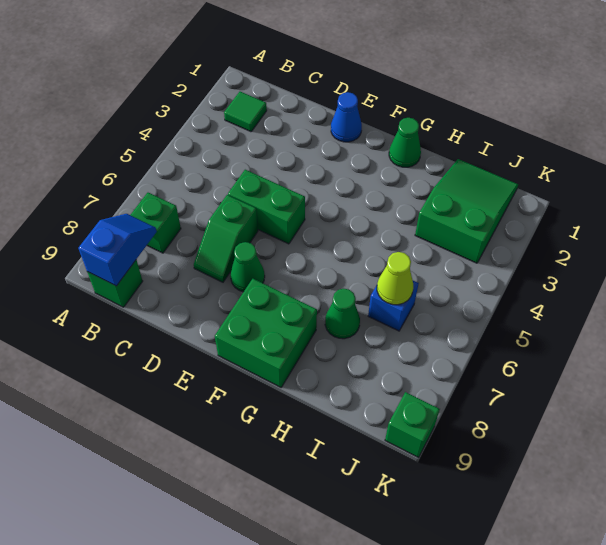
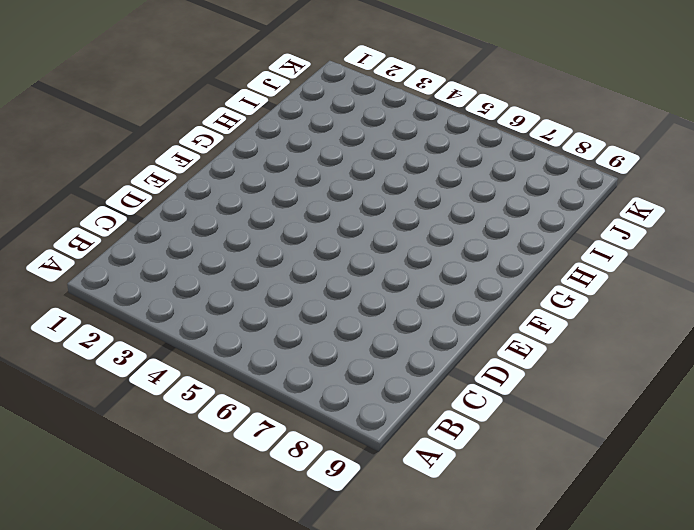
none -> green 1x1 tile [224,92,267,132]
none -> green 1x1 brick [131,193,181,253]
none -> green 1x1 brick [87,260,143,307]

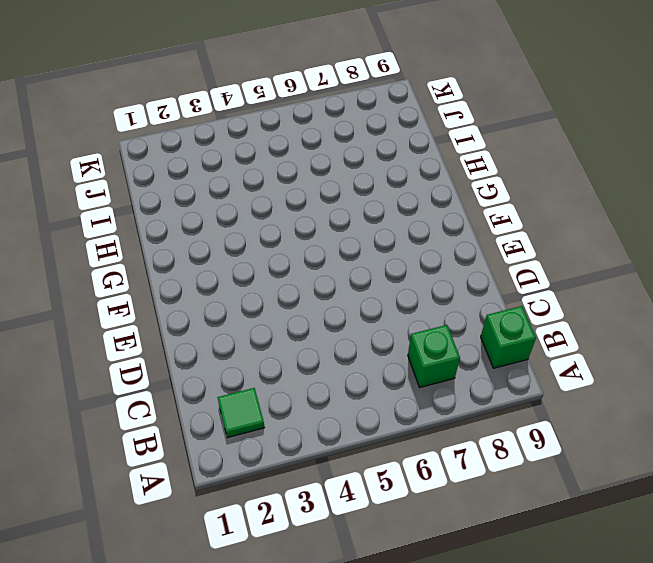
none -> green 1x2 brick [228,170,305,244]
none -> green 1x2 slope [194,195,258,282]
none -> blue 1x1 cone [331,92,362,142]

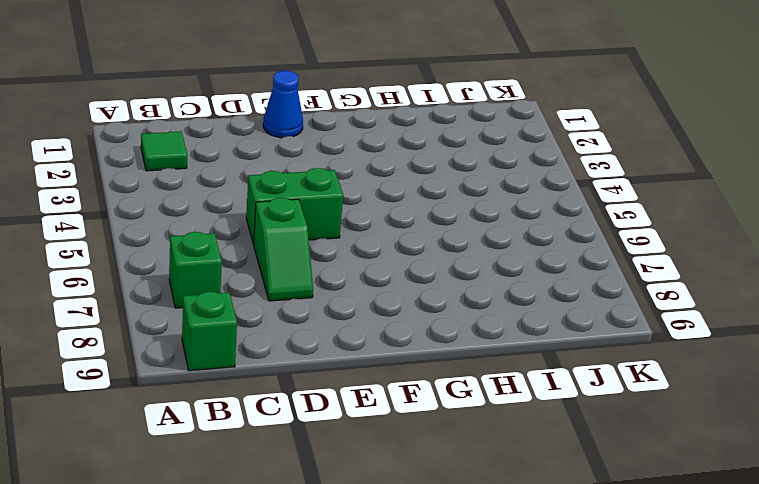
none -> green 1x1 cone [231,242,265,292]
none -> green 2x2 brick [215,279,317,387]
none -> green 1x1 cone [389,118,421,167]

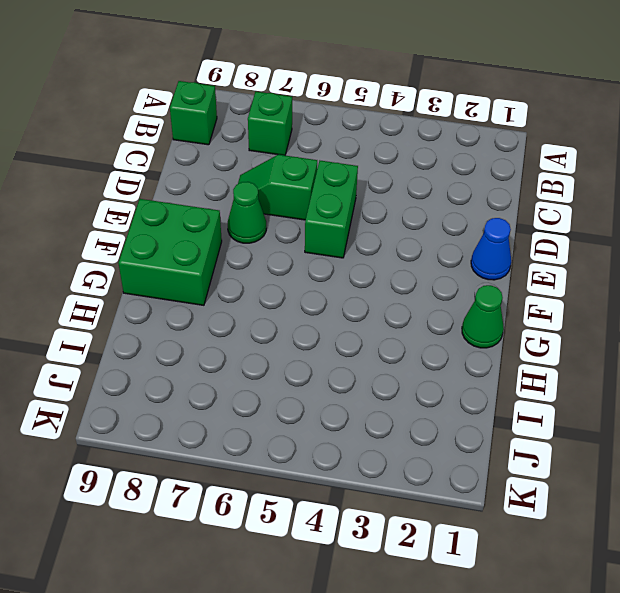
none -> green 1x1 tile [224,92,267,132]
none -> green 1x1 cone [325,289,360,339]
none -> green 2x3 slope [415,159,518,263]

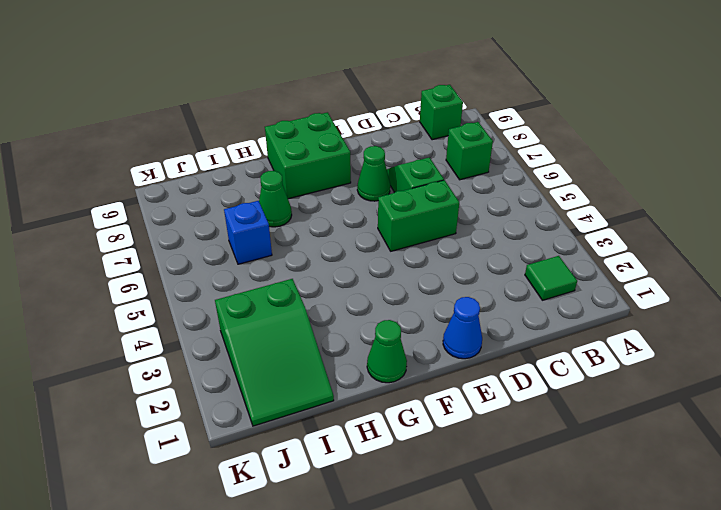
none -> green 1x1 brick [385,392,440,457]
none -> blue 1x2 slope [78,214,157,286]
none -> lime 1x1 cone [377,252,413,305]

